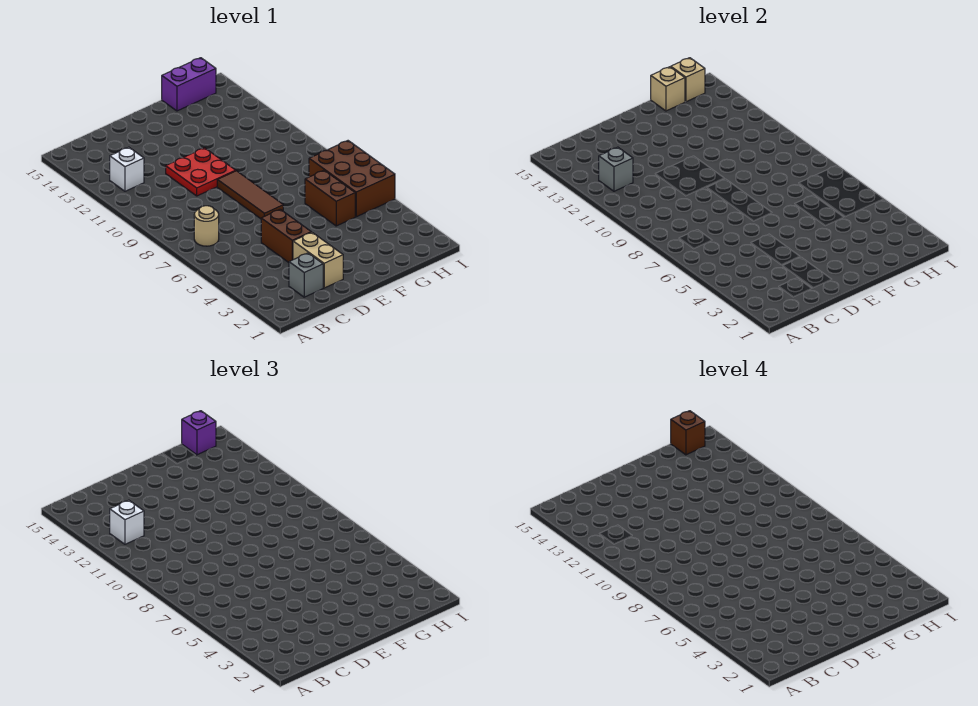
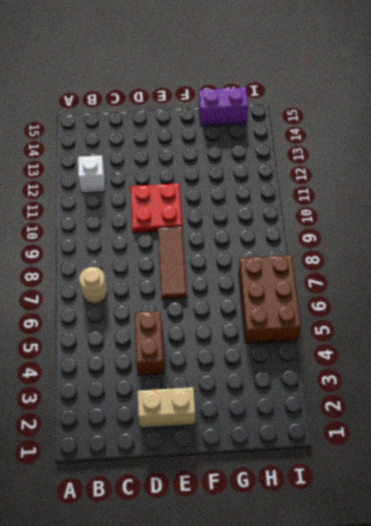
tan 1x2 brick [137,387,195,428] -> tan 1x2 brick turned to [293,232,343,288]
none -> grey 1x1 brick [289,253,323,297]
none -> brown 1x2 brick [305,170,355,226]
none -> grey 1x1 brick [599,147,633,191]

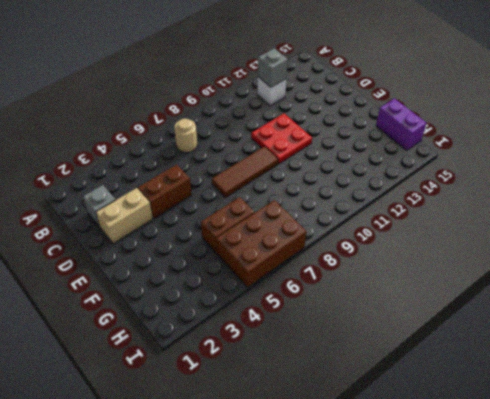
none -> tan 1x1 brick [651,67,685,111]
none -> tan 1x1 brick [671,58,705,102]
none -> white 1x1 brick [110,500,144,544]

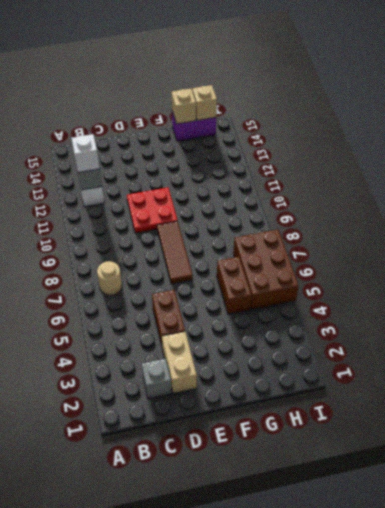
none -> purple 1x1 brick [182,411,216,455]
none -> brown 1x1 brick [671,411,705,455]

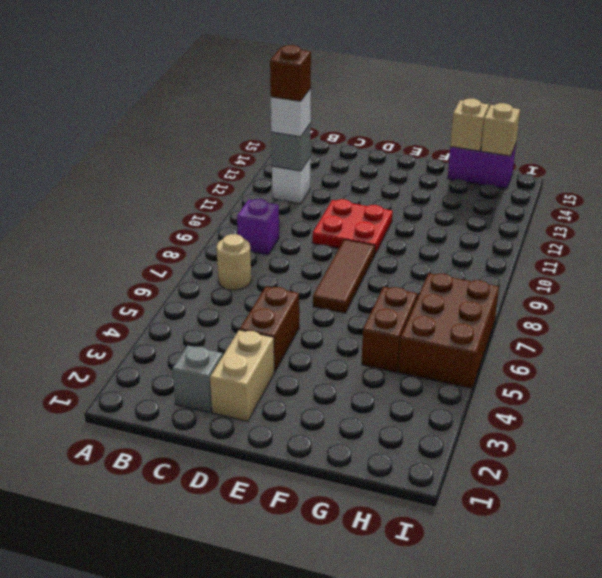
purple 1x1 brick [237,199,279,255] -> purple 1x1 brick moved to [182,411,216,455]
brown 1x1 brick [270,45,311,101] -> brown 1x1 brick moved to [671,411,705,455]

